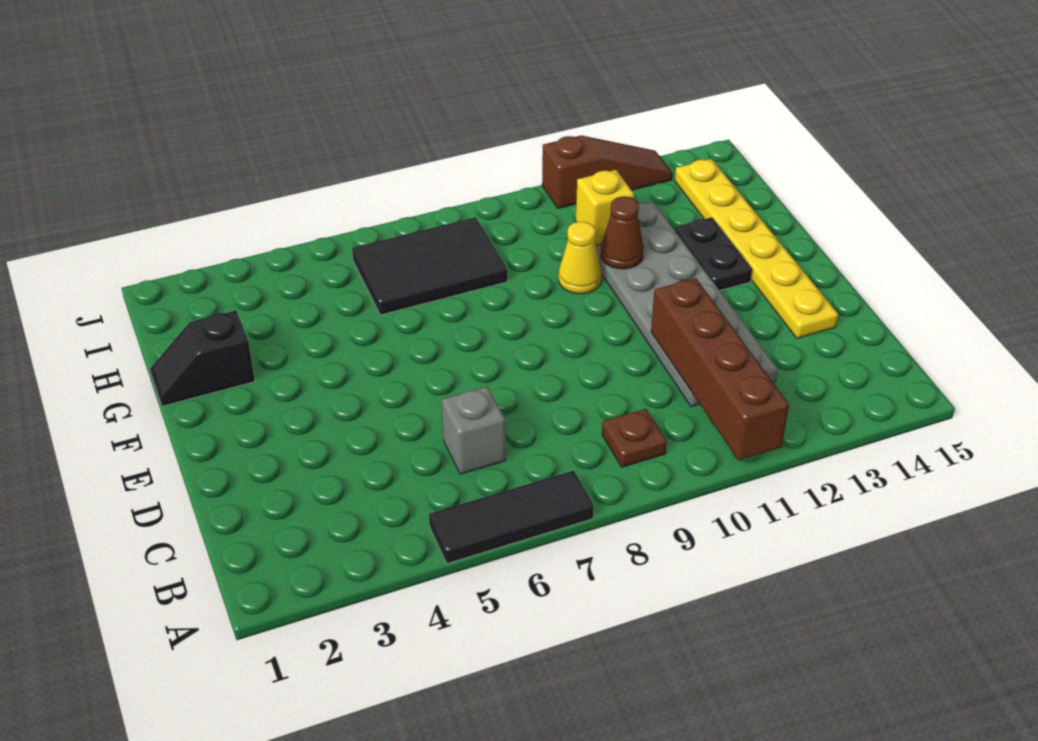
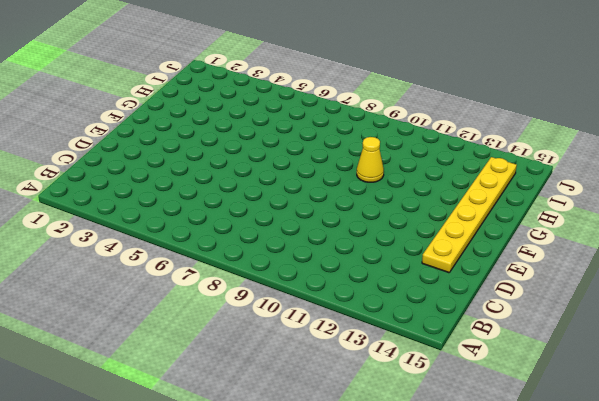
none -> black 1x3 tile [429,471,594,564]
none -> brown 1x1 plate [602,409,667,467]
none -> grey 1x1 brick [442,387,506,474]

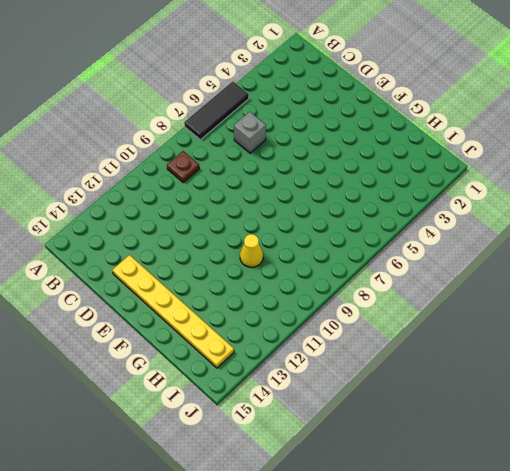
none -> grey 2x6 plate [596,202,778,407]
none -> black 1x2 plate [674,217,752,290]
none -> black 1x2 slope [150,310,255,406]

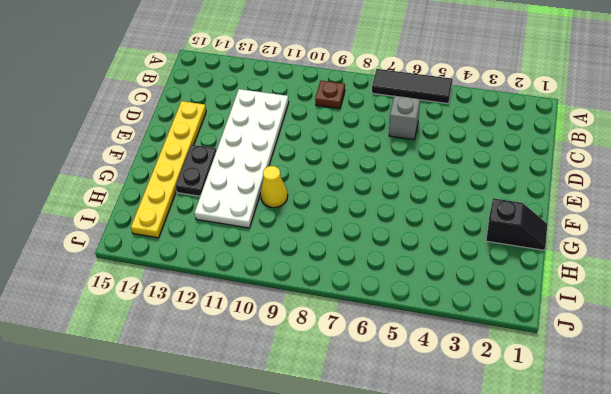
white 2x6 plate [194,89,289,228] -> grey 2x6 plate [596,202,778,407]
none -> black 2x3 tile [352,217,507,315]
none -> brown 1x3 slope [542,136,672,208]
none -> brown 1x4 brick [651,278,789,460]

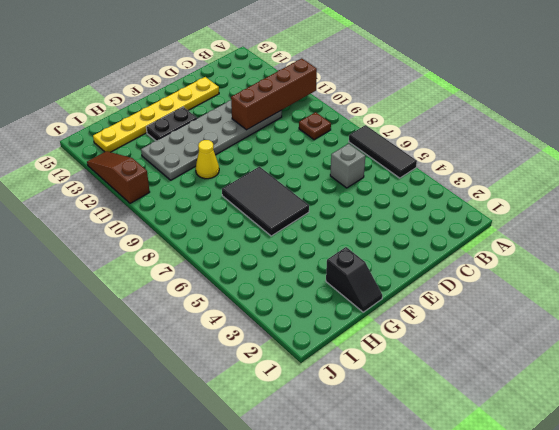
black 2x3 tile [222,167,309,236] -> black 2x3 tile moved to [352,217,507,315]
none -> brown 1x1 cone [601,196,644,269]
none -> yellow 1x1 brick [576,170,634,245]

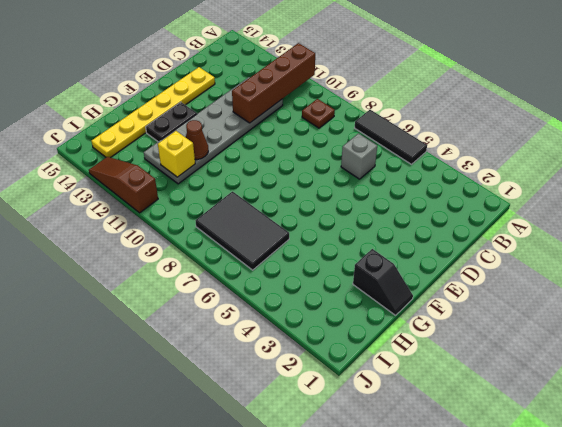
none -> yellow 1x1 cone [559,222,602,294]

